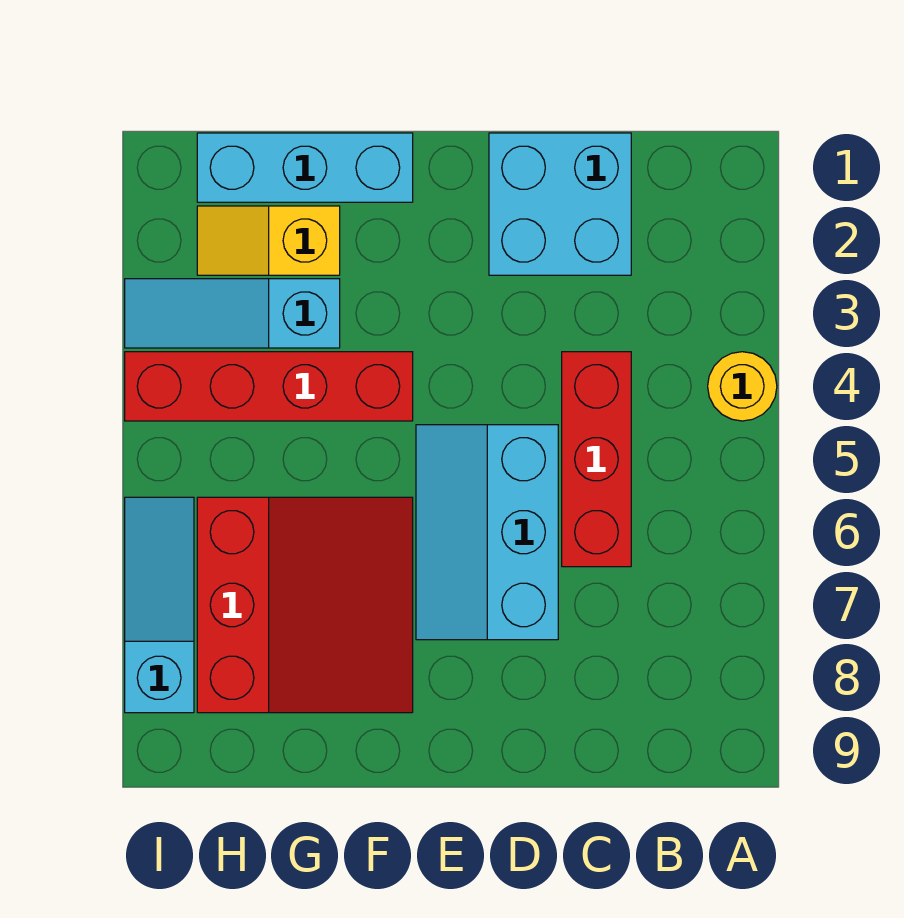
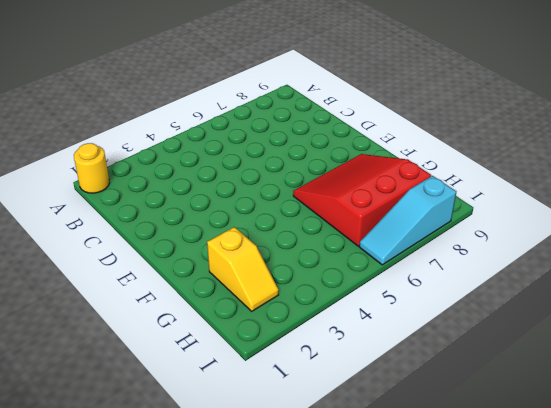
yellow 1x1 round brick [74,143,110,193] -> yellow 1x1 round brick moved to [708,352,777,421]
none -> cyan 2x2 brick [489,133,631,275]
none -> red 1x3 brick [562,352,631,567]

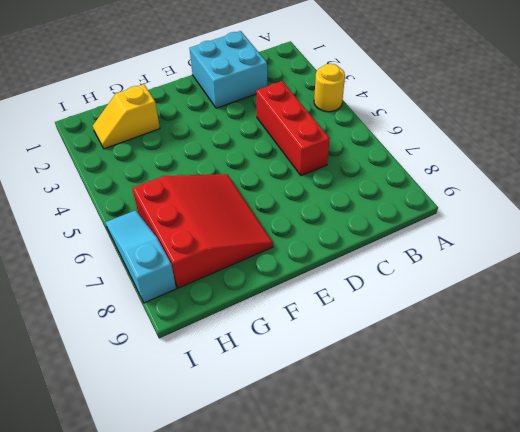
none -> cyan 2x3 slope [416,425,558,640]
none -> cyan 1x3 brick [197,133,413,202]

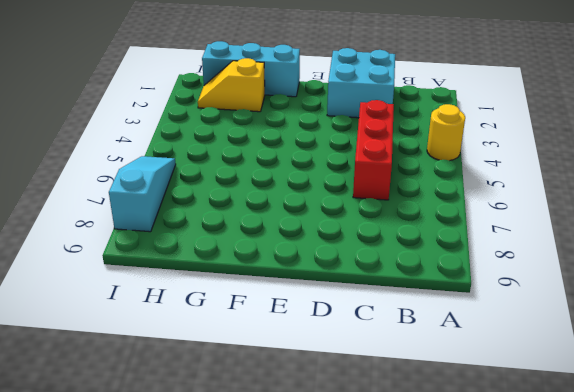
none -> cyan 2x3 slope [416,425,558,640]
none -> red 1x4 brick [125,352,413,421]

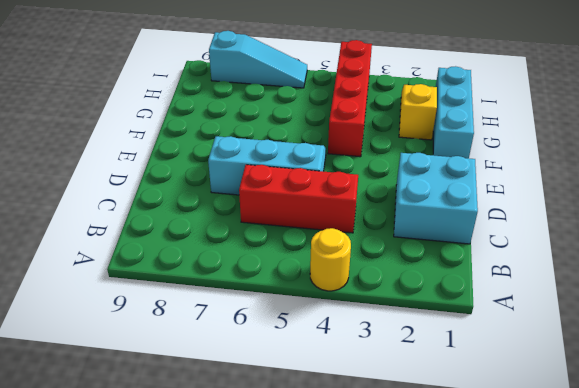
none -> red 3x3 slope [197,497,413,713]
none -> cyan 1x3 slope [125,279,340,348]

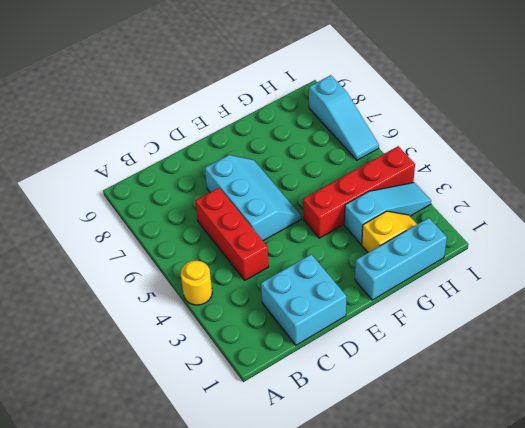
none -> red 3x3 slope [197,497,413,713]

